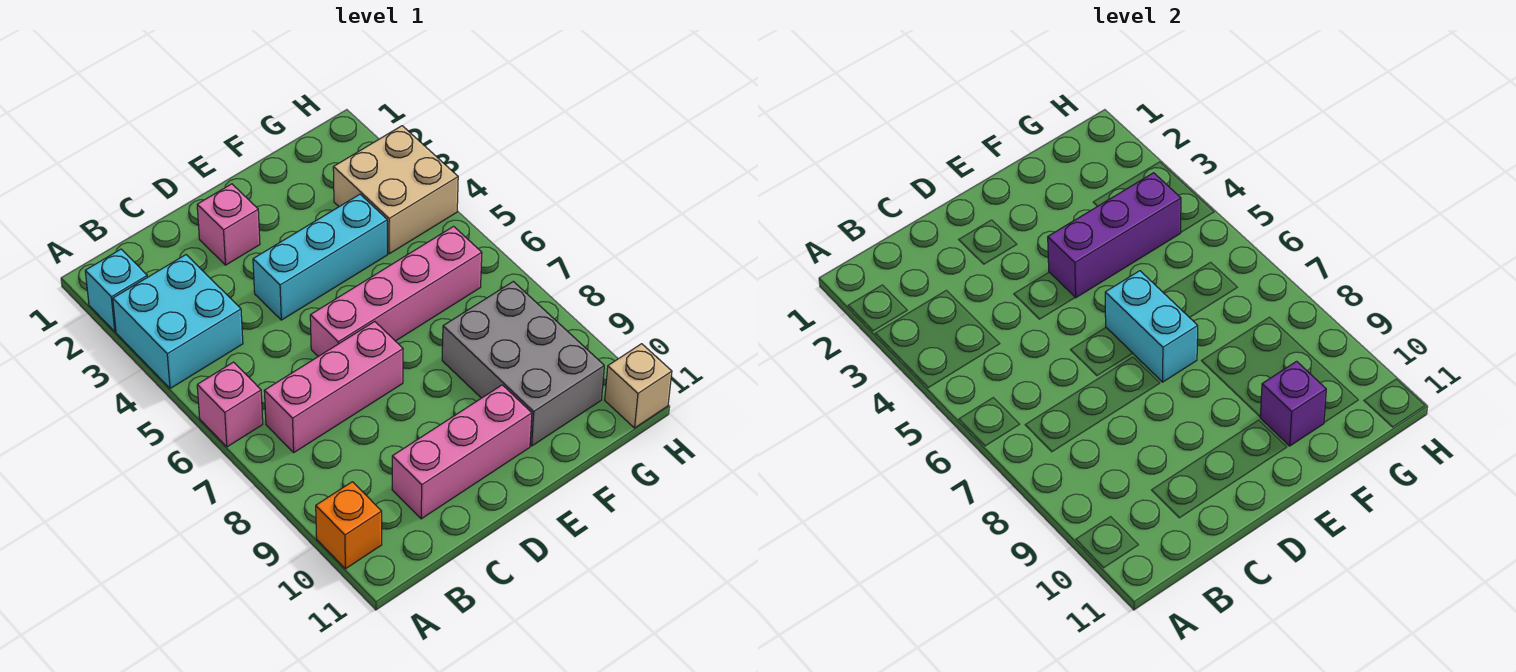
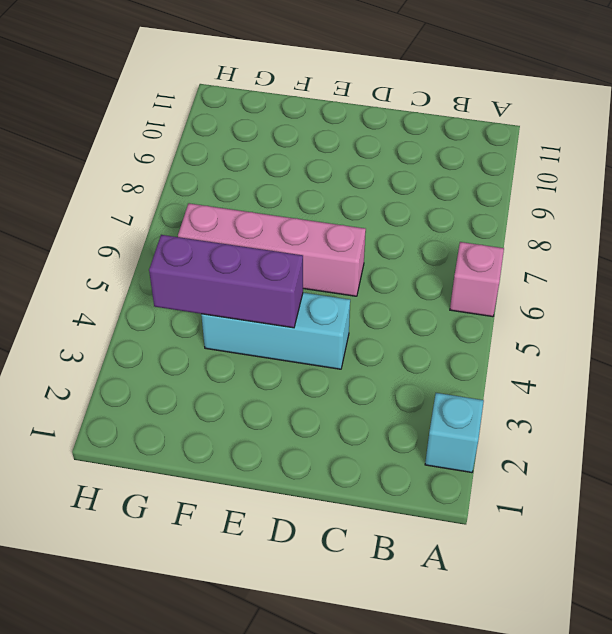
none -> cyan 2x2 brick [113,255,243,388]
none -> orange 1x1 brick [316,482,382,569]
none -> pink 1x3 brick [264,322,403,452]

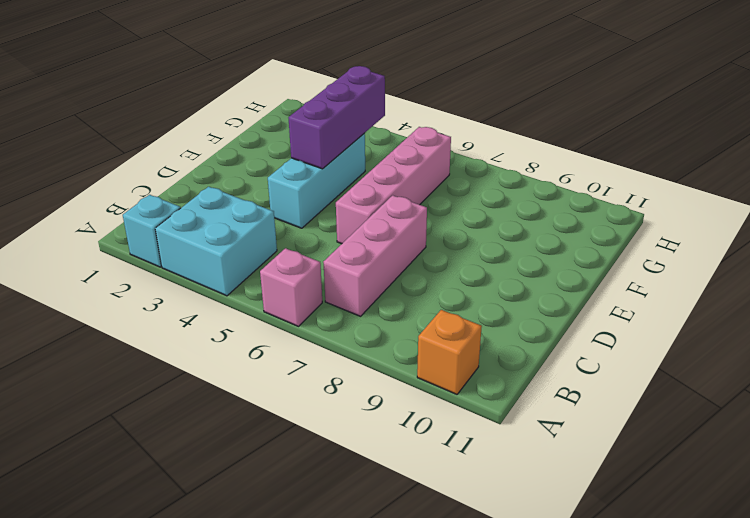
none -> pink 1x3 brick [392,385,532,519]
none -> pink 1x1 brick [197,184,260,265]
none -> grey 2x3 brick [442,281,604,446]

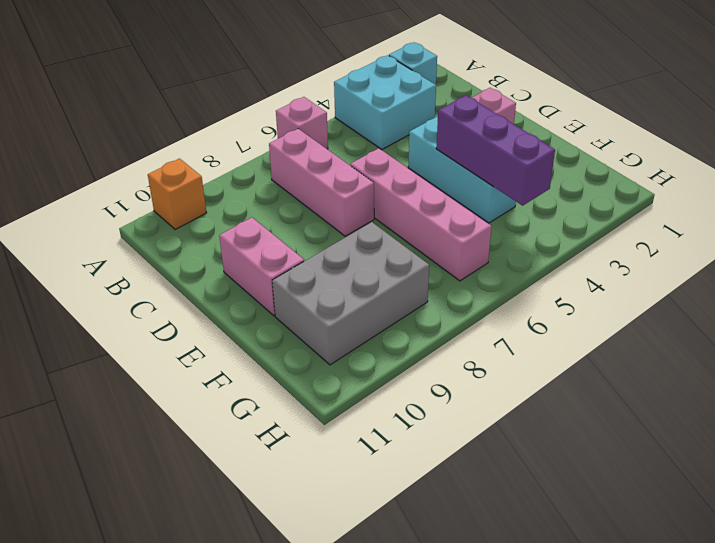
pink 1x2 brick [219,218,304,316] -> pink 1x3 brick [392,385,532,519]
none -> tan 2x2 brick [333,126,458,254]
none -> tan 1x1 brick [605,344,672,428]
none -> cyan 1x2 brick [1105,271,1198,382]

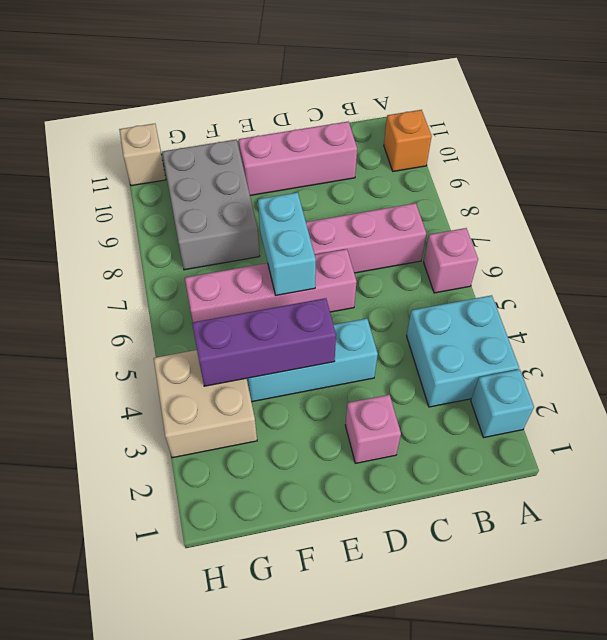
none -> purple 1x1 brick [1260,361,1326,446]

